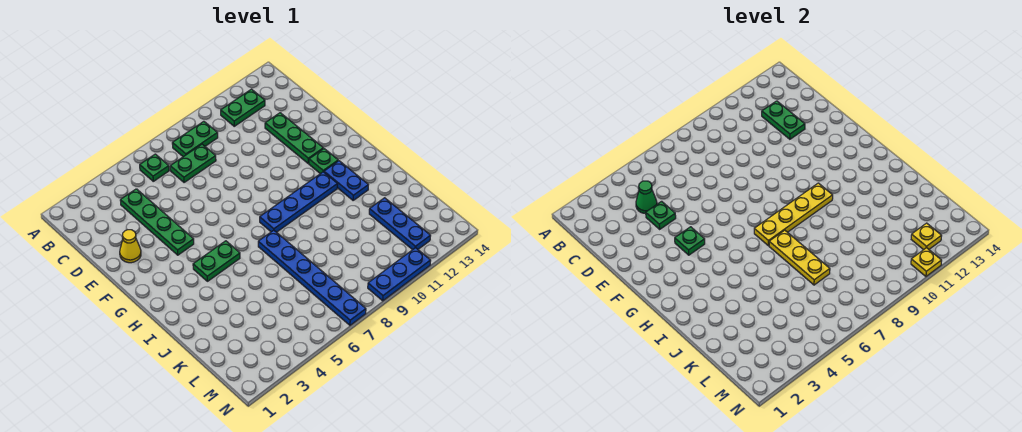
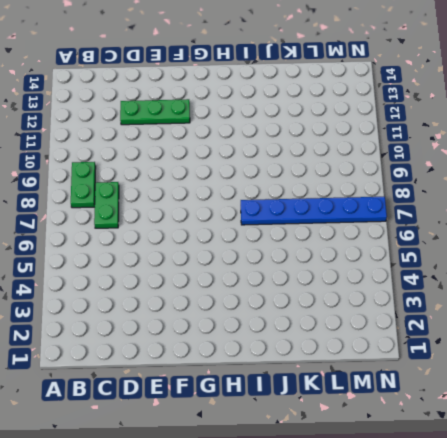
none -> green 1x1 plate [140,154,169,181]
none -> green 1x2 plate [221,89,265,126]
none -> green 1x4 plate [120,189,194,255]

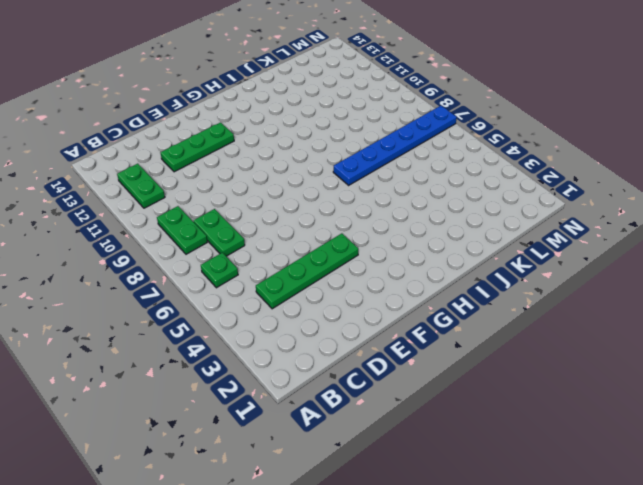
none -> yellow 1x1 cone [120,230,141,263]
none -> green 1x1 plate [309,149,338,174]
none -> green 1x2 plate [193,241,240,281]

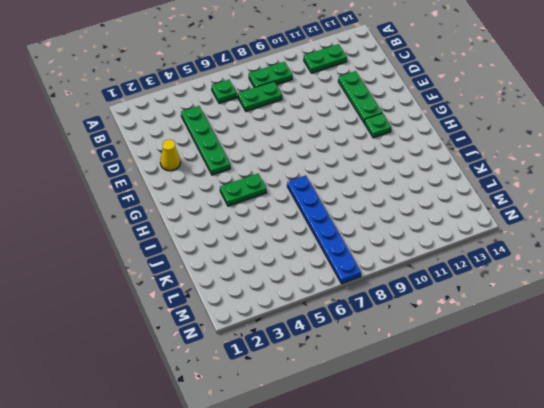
none -> blue 1x4 plate [260,172,338,232]
none -> blue 1x2 plate [324,161,368,200]
none -> blue 1x3 plate [369,198,431,250]

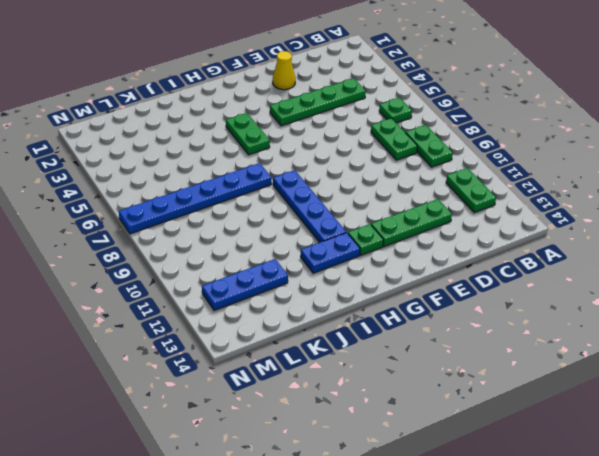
none -> blue 1x3 plate [368,248,431,301]
none -> green 1x1 cone [636,181,657,214]
none -> green 1x2 plate [762,101,805,139]

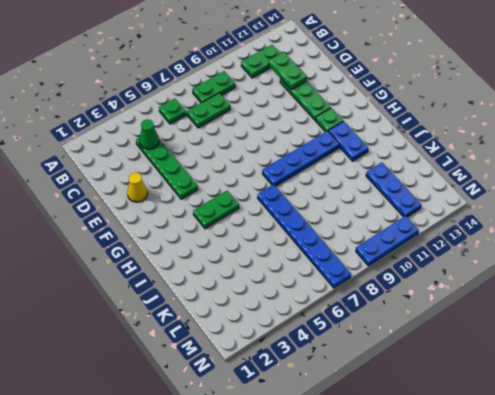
none -> green 1x1 plate [646,201,676,229]
none -> green 1x1 plate [675,227,705,255]
none -> yellow 1x4 plate [754,183,833,246]

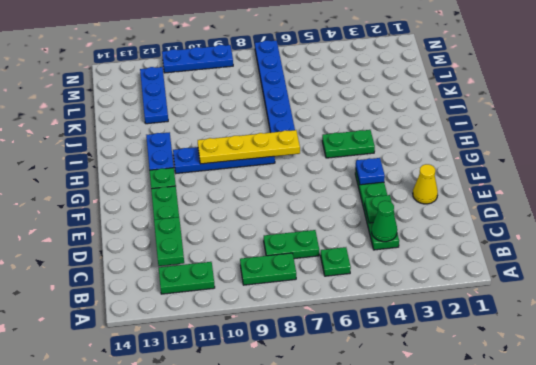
blue 1x1 plate [356,158,385,185] -> green 1x1 plate [675,227,705,255]
none -> yellow 1x3 plate [769,230,830,285]
none -> yellow 1x1 plate [911,223,942,250]
none -> yellow 1x1 plate [911,248,942,276]

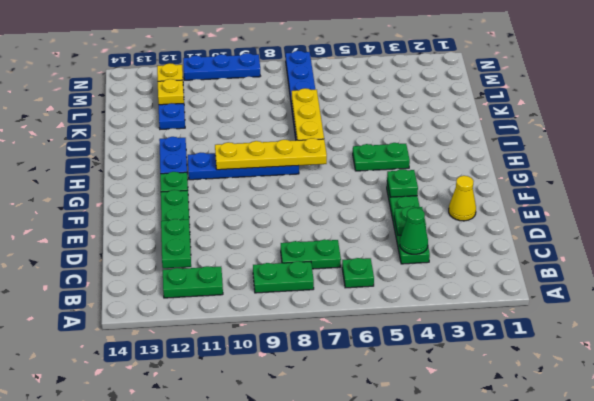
yellow 1x1 plate [158,79,184,105] -> yellow 1x1 plate moved to [911,248,942,276]

